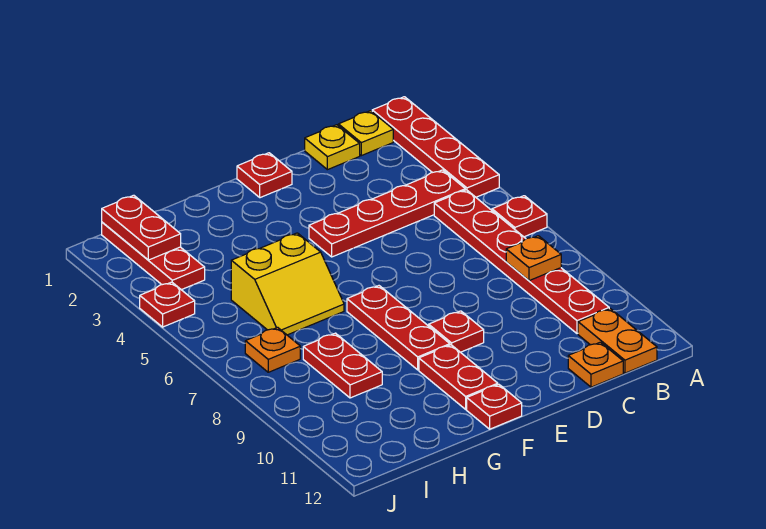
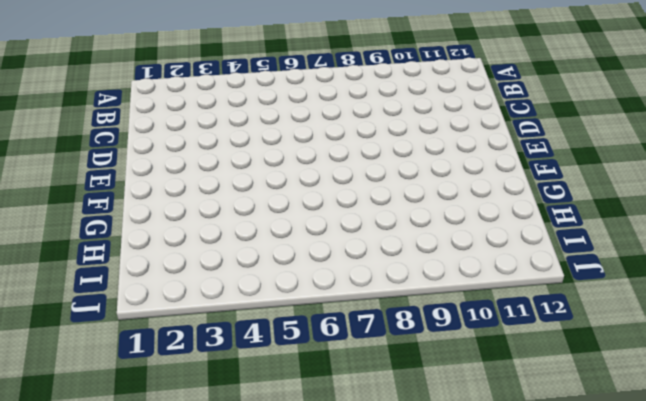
none -> red 1x4 plate [372,97,499,197]
none -> red 1x1 plate [492,196,547,237]
none -> yellow 1x1 plate [338,111,393,156]

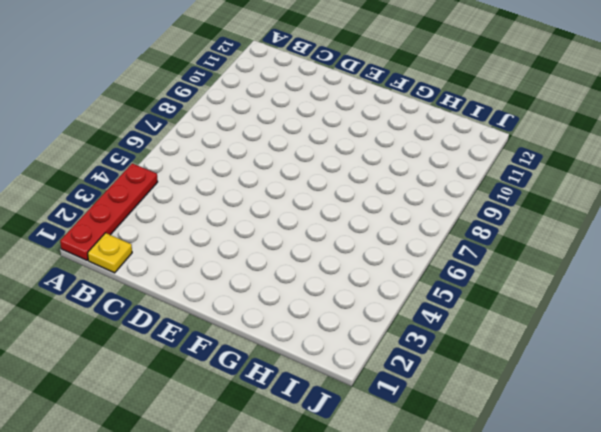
none -> red 1x1 plate [492,196,547,237]
none -> red 1x4 plate [309,170,465,257]
none -> red 1x6 plate [434,190,609,334]

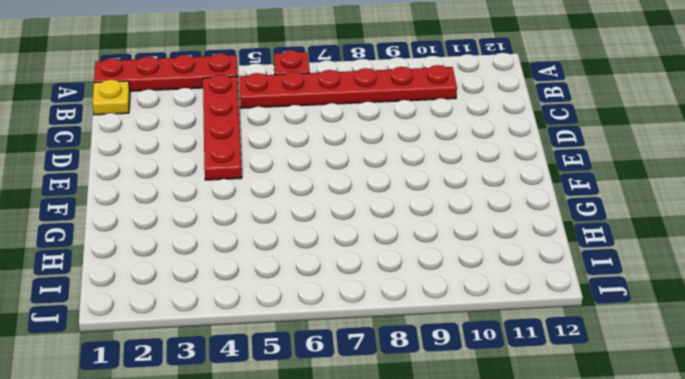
none -> orange 1x2 plate [578,309,657,373]
none -> yellow 1x1 plate [305,125,360,170]
none -> orange 1x1 plate [568,342,623,387]

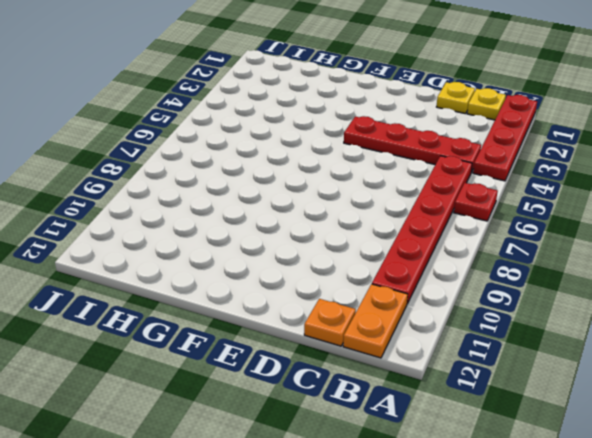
none -> red 1x1 plate [237,153,292,198]
none -> red 1x1 plate [429,311,484,352]
none -> red 1x3 plate [347,286,450,370]

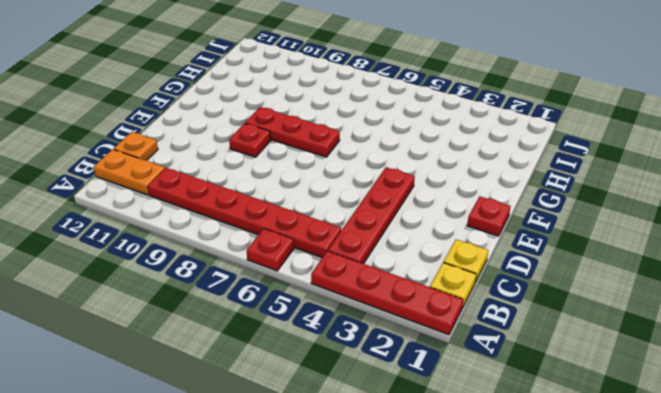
none -> red 1x2 plate [419,345,498,409]
none -> red 1x1 plate [467,384,522,429]
none -> yellow 2x2 slope [231,233,344,335]

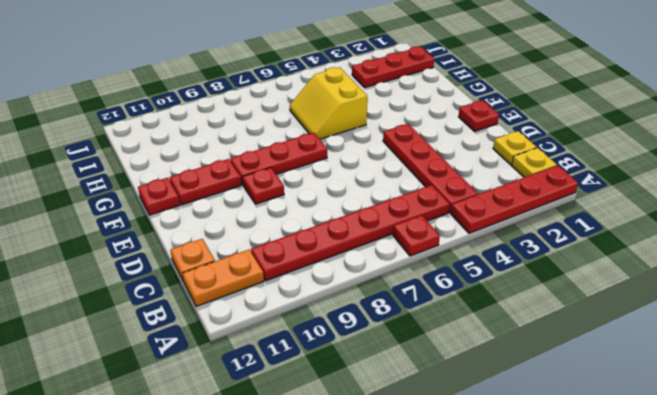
none -> red 1x2 plate [303,333,382,398]
none -> orange 1x1 plate [245,327,300,372]
none -> red 1x1 plate [140,282,195,327]

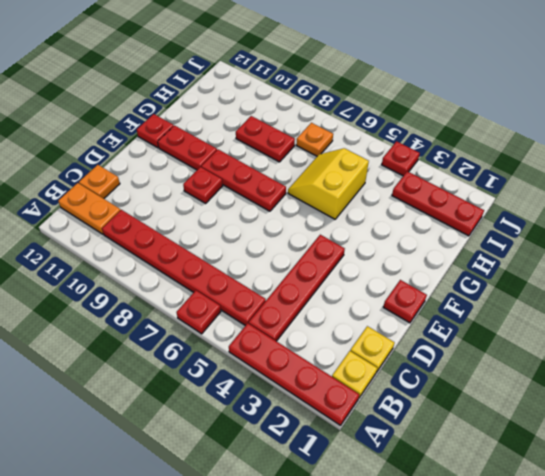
none -> orange 1x1 plate [506,236,561,281]
none -> red 1x2 plate [102,195,181,260]

